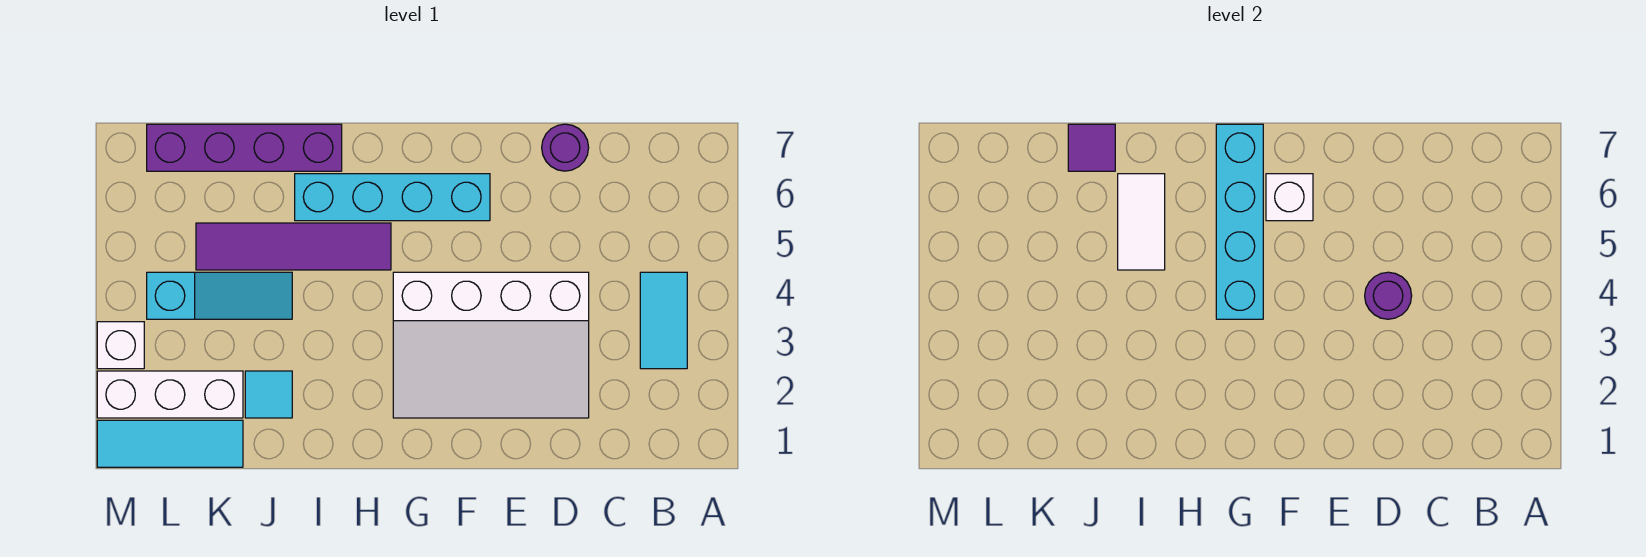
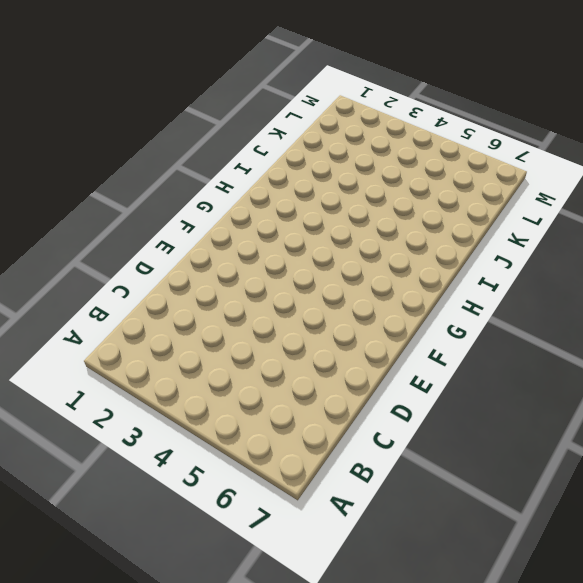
none -> cyan 1x2 tile [640,272,687,369]
none -> white 3x4 slope [393,272,589,418]
none -> purple 1x1 round brick [542,124,589,171]

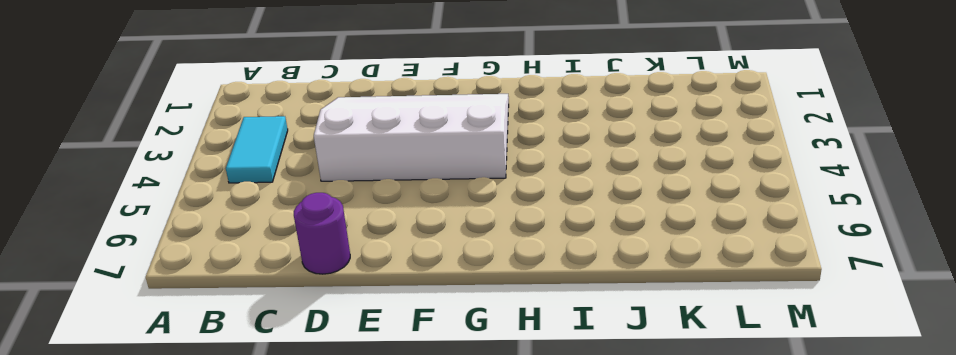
none -> cyan 1x4 brick [295,174,490,221]
none -> purple 1x4 tile [196,223,391,270]
none -> purple 1x4 brick [147,124,342,171]

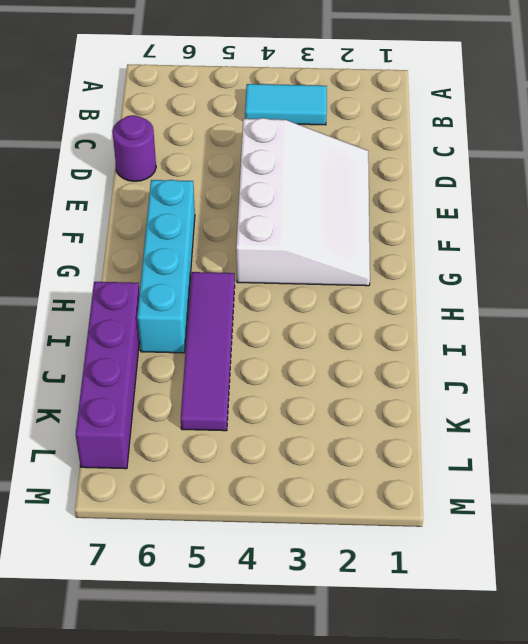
none -> cyan 1x1 tile [245,371,292,418]
none -> cyan 1x3 slope [147,272,292,319]
none -> cyan 1x3 tile [97,420,243,467]

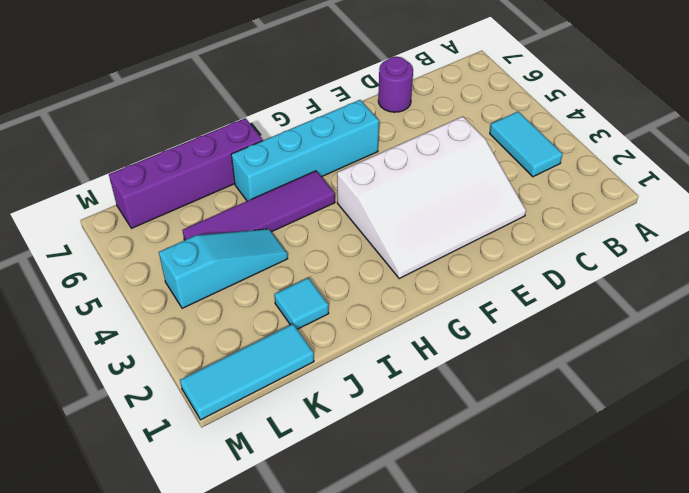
none -> white 1x3 brick [97,371,243,418]
none -> white 1x1 brick [97,322,144,369]
none -> purple 1x1 round brick [1365,272,1412,319]

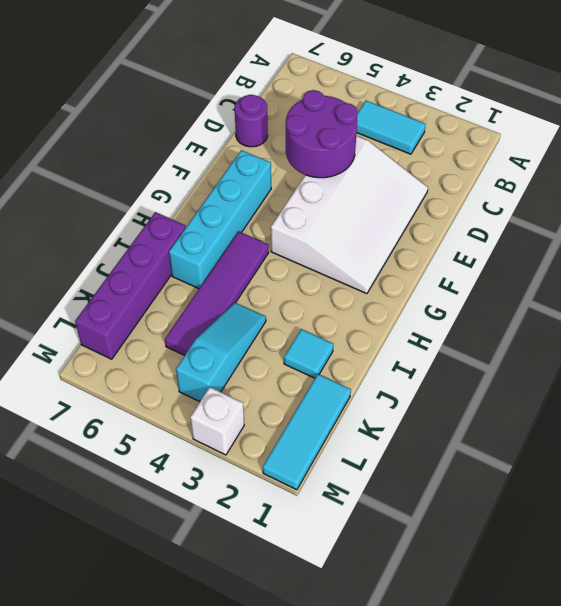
purple 2x2 round brick [286,90,358,178] -> purple 1x1 round brick [1365,272,1412,319]
none -> white 1x3 brick [97,371,243,418]
none -> white 1x1 brick [1266,174,1313,221]
none -> cyan 1x4 brick [1216,124,1263,319]

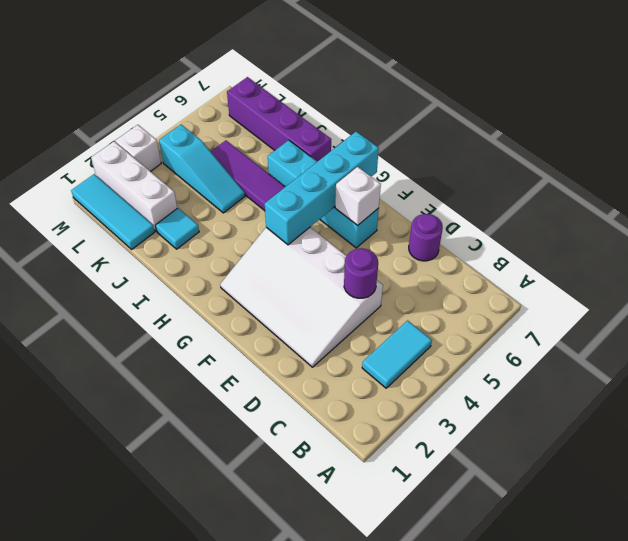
none -> white 1x2 tile [1118,174,1165,270]
none -> purple 1x1 tile [1068,124,1115,171]

